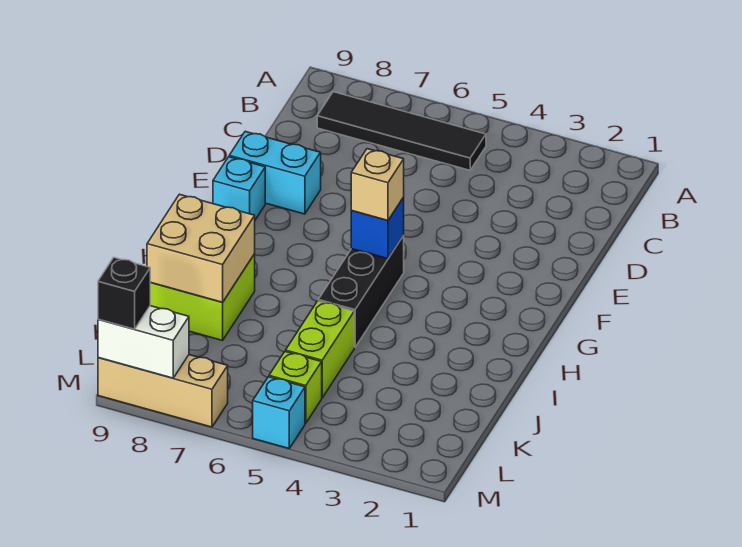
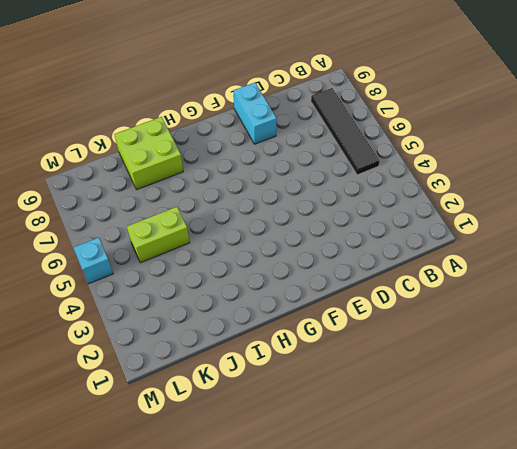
none -> cyan 1x1 brick [213,157,265,220]
none -> black 1x3 brick [318,236,404,347]
none -> lime 1x1 brick [269,351,322,423]

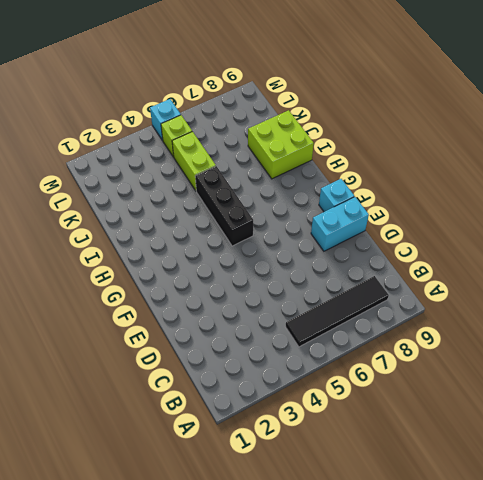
none -> tan 1x3 brick [98,355,228,427]
none -> blue 1x1 brick [351,197,404,259]
none -> tan 2x2 brick [147,194,255,302]

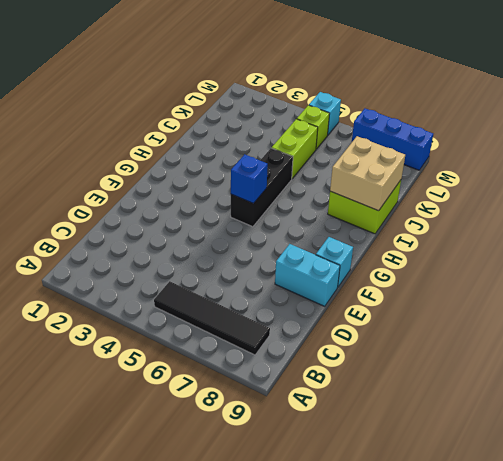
blue 1x3 brick [352,109,433,170] -> tan 1x3 brick [98,355,228,427]
none -> white 1x2 brick [98,306,189,378]
none -> tan 1x1 brick [351,149,404,221]
none -> black 1x1 brick [98,257,150,329]

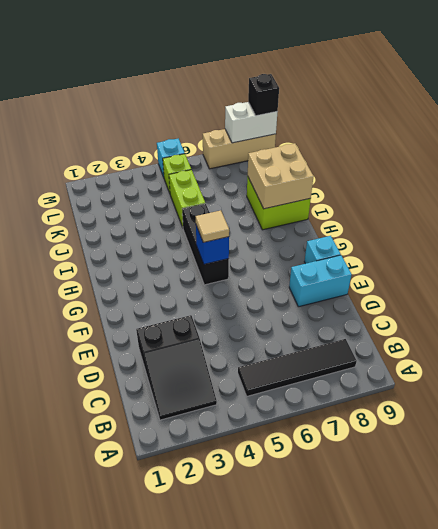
black 2x3 slope [136,315,217,420] -> none
tan 1x1 tile [196,210,229,242] -> tan 1x1 brick [351,149,404,221]

